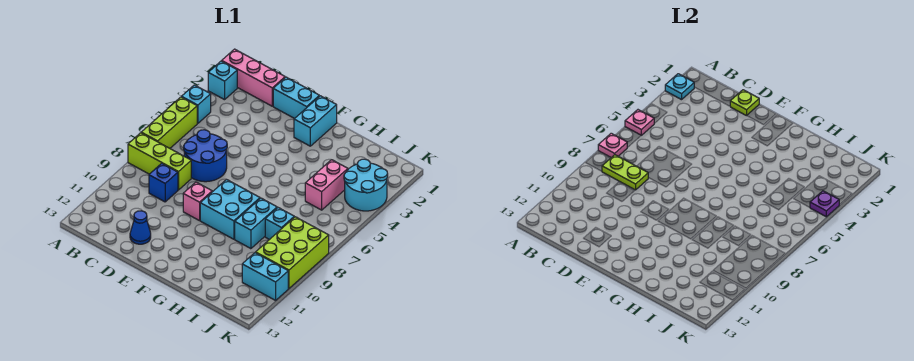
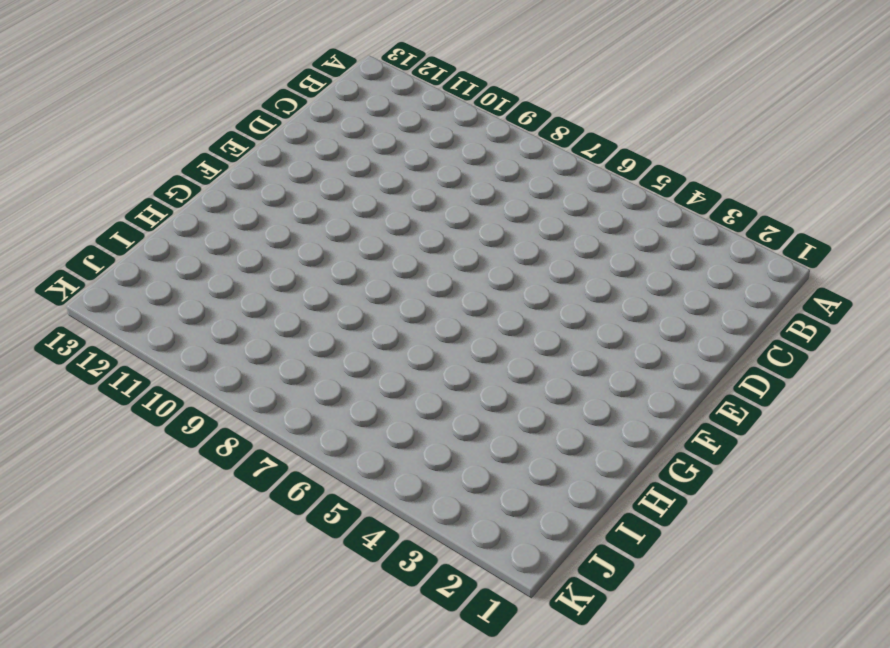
none -> pink 1x3 brick [222,49,285,106]
none -> cyan 1x1 brick [208,61,237,100]
none -> cyan 1x1 brick [182,85,211,124]

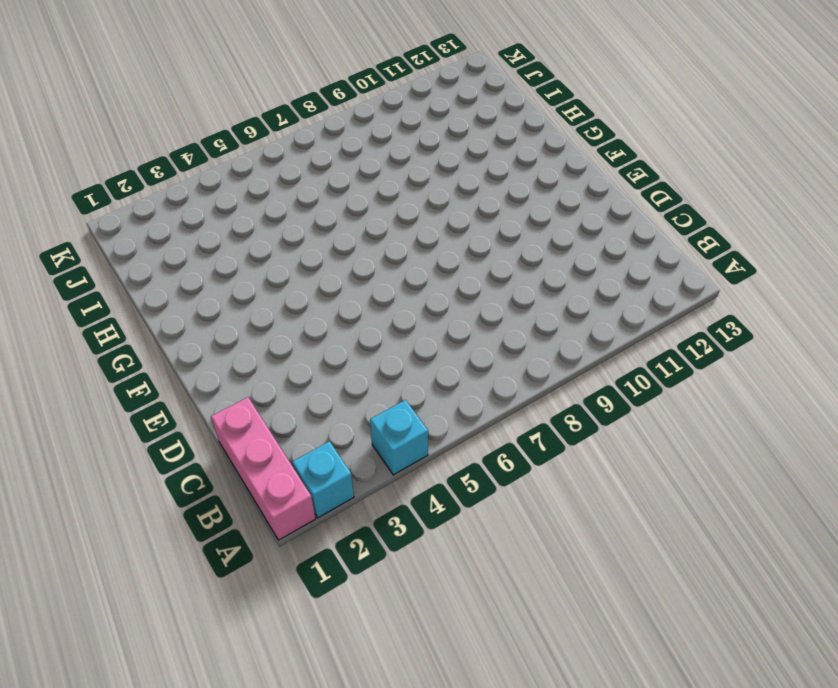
none -> lime 1x3 brick [141,97,197,148]
none -> lime 1x3 brick [128,133,191,190]
none -> blue 2x2 round brick [184,130,227,182]

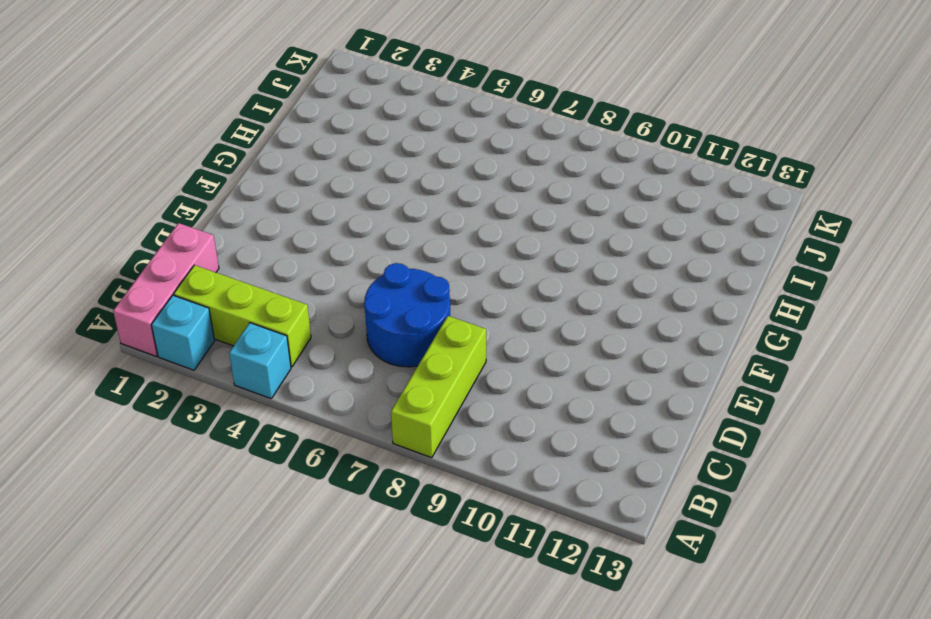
lime 1x3 brick [174,265,311,367] -> lime 1x3 brick moved to [141,97,197,148]
none -> blue 1x1 brick [149,163,178,202]
none -> cyan 1x2 brick [273,77,319,119]
none -> blue 1x1 cone [130,211,151,244]

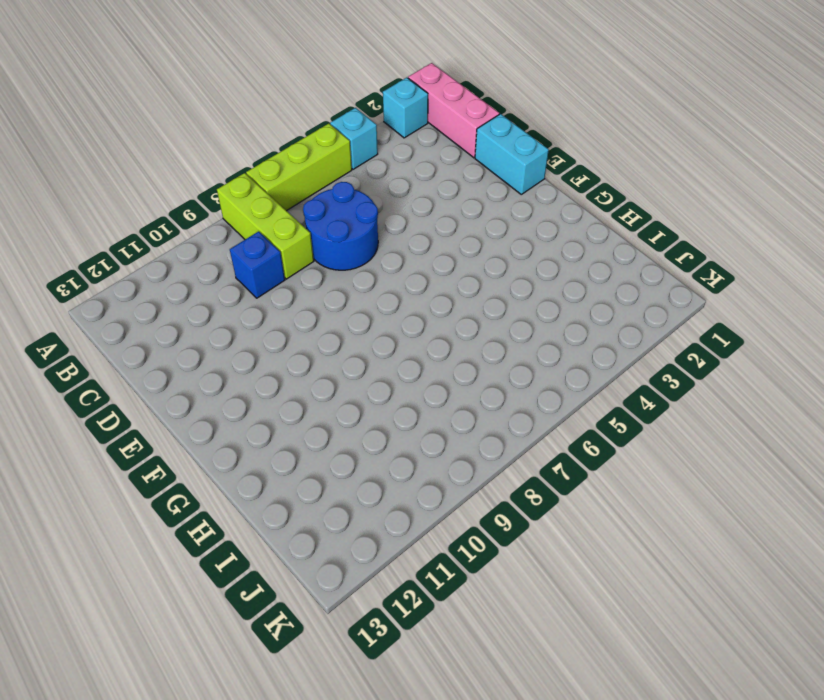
none -> blue 1x1 cone [130,211,151,244]
none -> pink 1x1 brick [183,182,213,221]
none -> cyan 1x2 brick [294,96,337,146]

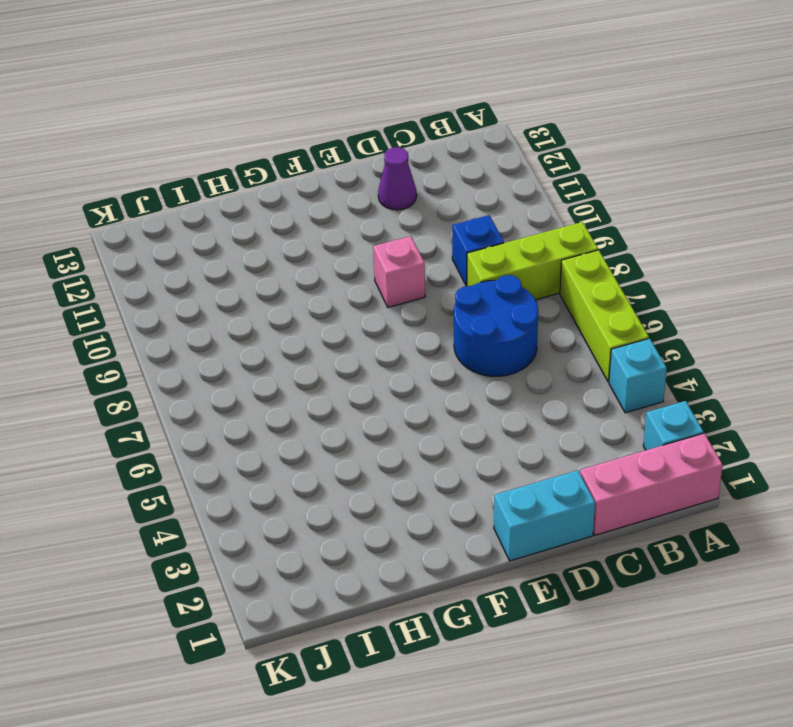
purple 1x1 cone [378,147,417,210] -> blue 1x1 cone [130,211,151,244]
none -> cyan 1x2 brick [294,96,337,146]
none -> cyan 2x2 brick [200,179,260,239]
none -> cyan 1x2 brick [235,198,277,249]

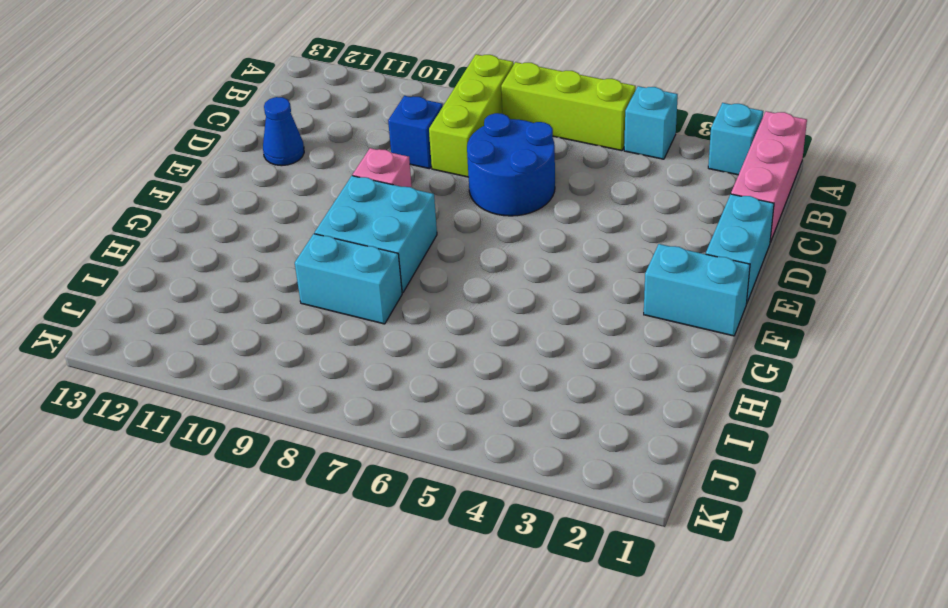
none -> pink 1x2 brick [305,160,348,210]
none -> cyan 1x1 brick [265,208,294,240]
none -> cyan 2x2 round brick [344,159,388,211]

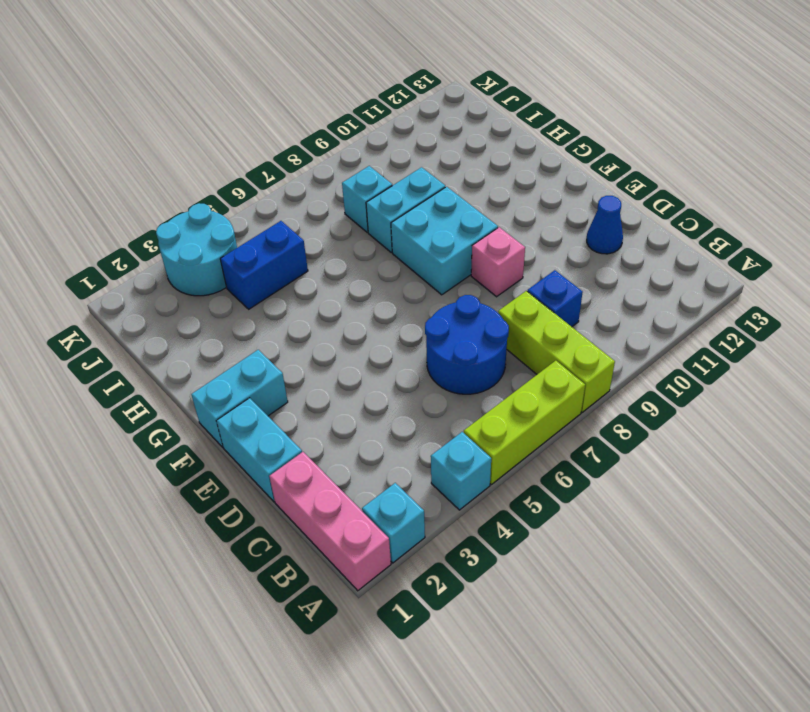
blue 1x2 brick [220,221,308,309] -> pink 1x2 brick [305,160,348,210]
none -> lime 2x3 brick [256,217,329,288]
none -> cyan 1x2 brick [242,253,288,300]
none -> cyan 1x1 plate [665,74,694,100]

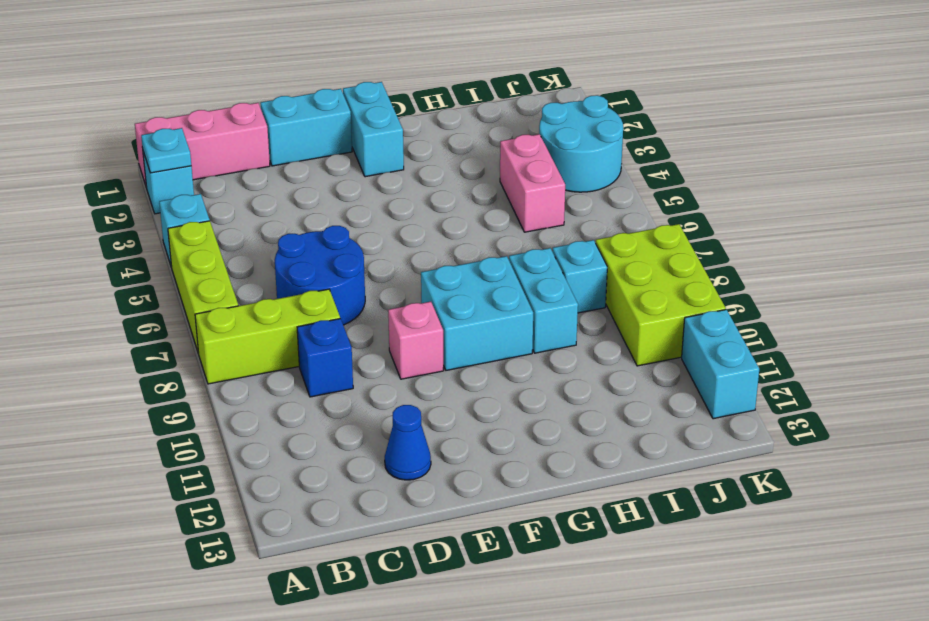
cyan 1x2 brick [682,310,759,419] -> cyan 1x2 brick turned to [242,253,288,300]
none -> pink 1x1 plate [625,110,654,135]
none -> pink 1x1 plate [598,133,627,158]
none -> lime 1x2 plate [602,155,648,190]

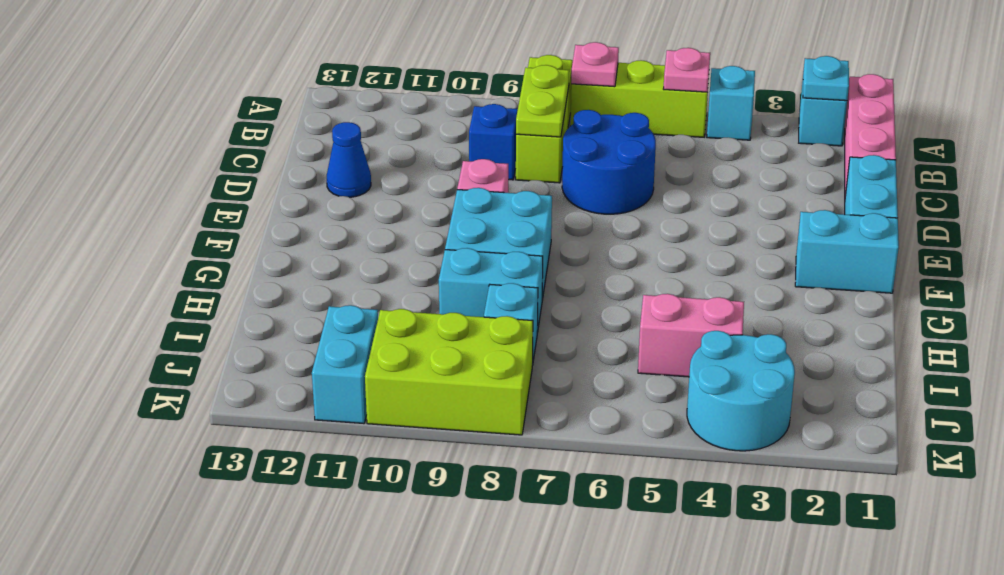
none -> lime 1x1 plate [730,90,759,116]
none -> purple 1x1 plate [810,191,839,217]

